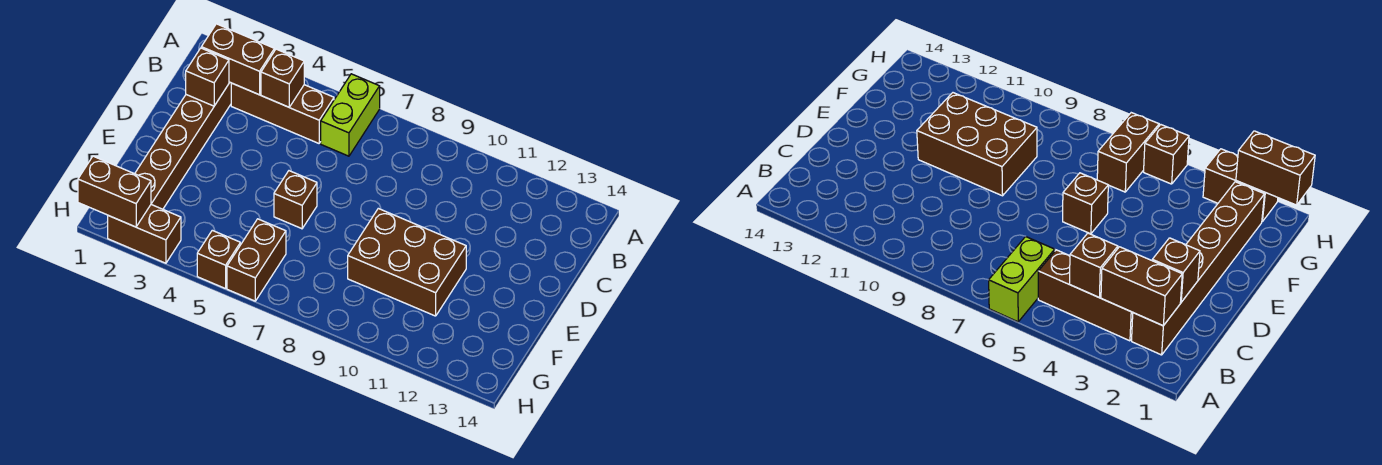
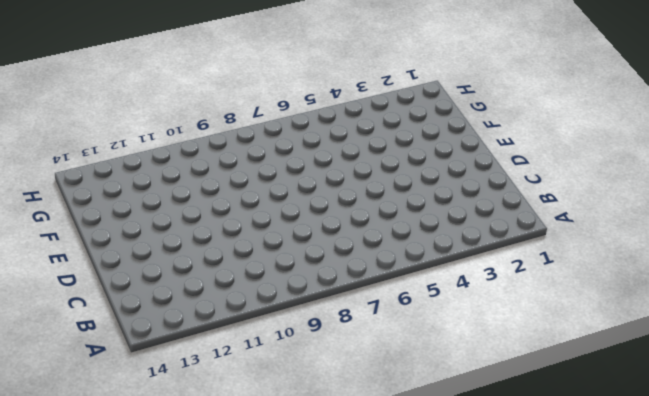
none -> lime 1x2 brick [321,74,380,156]
none -> brown 1x6 brick [135,82,231,209]
none -> brown 1x3 brick [231,83,334,143]

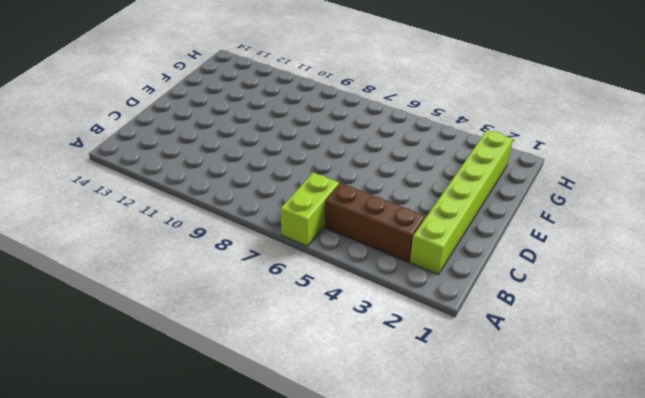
lime 1x6 brick [410,130,513,274] -> brown 1x6 brick [135,82,231,209]
none -> brown 1x1 brick [274,171,317,229]
none -> brown 2x3 brick [348,208,466,316]
none -> brown 1x2 brick [227,219,286,301]

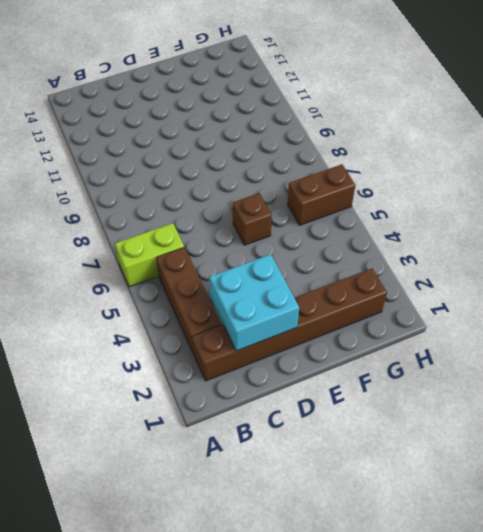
cyan 2x2 brick [209,254,299,351] -> brown 1x1 brick [186,48,229,106]
none -> brown 2x3 brick [348,208,466,316]
none -> brown 1x2 brick [108,204,181,263]
none -> brown 1x1 brick [197,230,240,289]

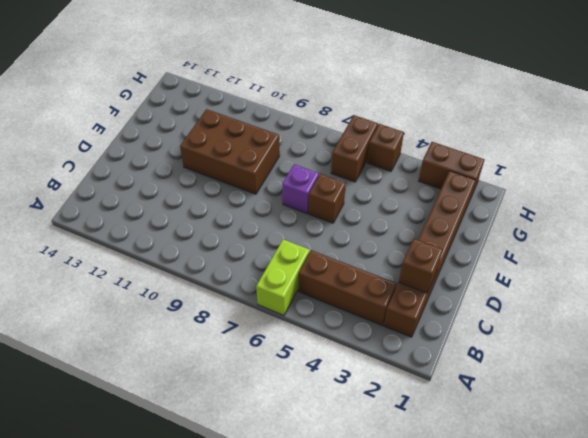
purple 1x1 brick [282,164,319,213] -> none
none -> brown 1x2 brick [201,24,274,95]
none -> brown 1x1 brick [261,49,304,107]
none -> brown 1x2 brick [78,156,151,227]

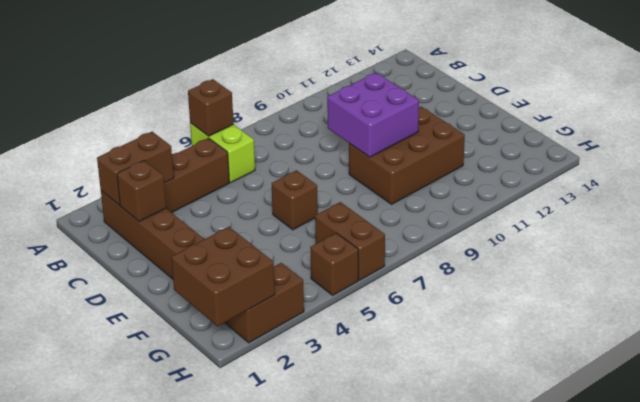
brown 1x1 brick [188,79,234,136] -> brown 1x1 brick moved to [261,49,304,107]
purple 2x2 brick [327,73,419,157] -> none
brown 2x2 brick [171,227,275,326] -> brown 1x2 brick [78,156,151,227]

